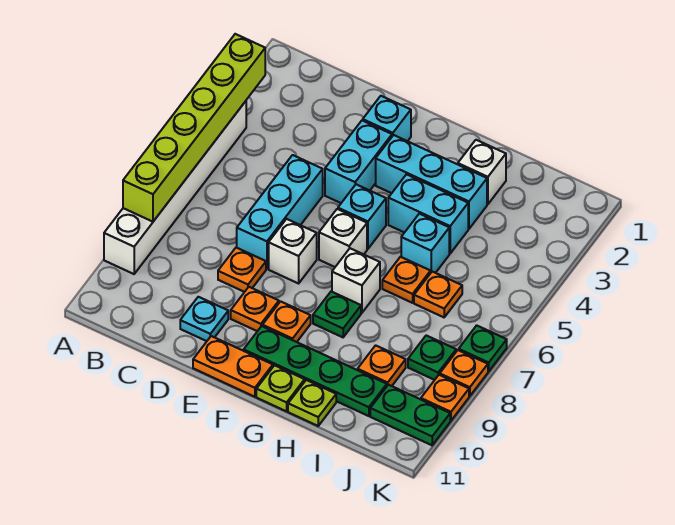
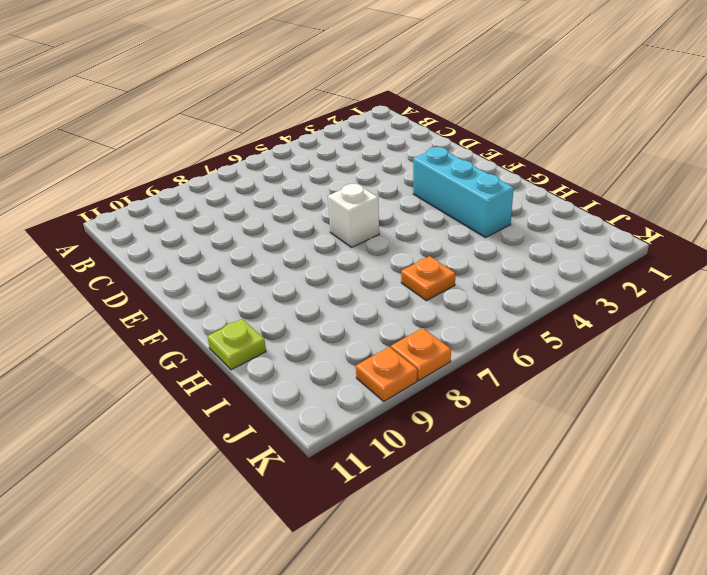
none -> white 1x6 brick [104,101,246,274]
none -> cyan 1x3 brick [237,155,323,269]
none -> orange 1x1 plate [218,247,266,292]
none -> cyan 1x1 plate [180,297,228,341]

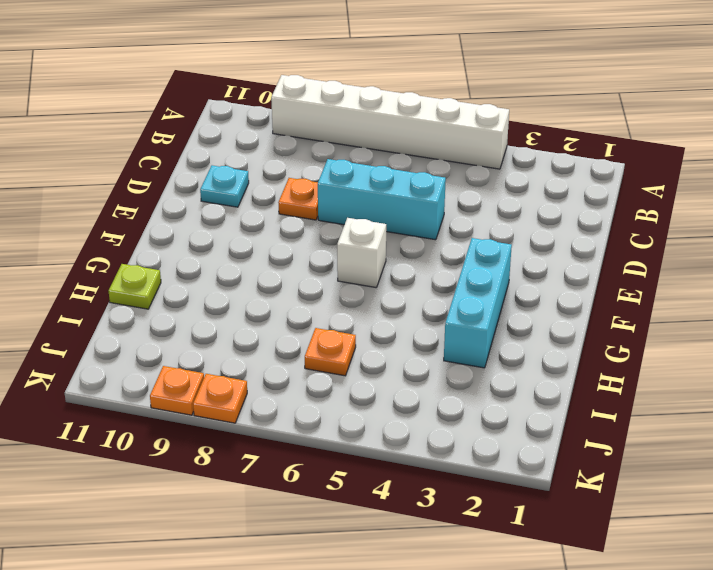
none -> cyan 1x1 brick [363,96,411,141]
none -> cyan 1x2 brick [325,120,392,203]
none -> white 1x1 brick [269,219,317,283]
none -> orange 1x1 plate [231,287,279,331]

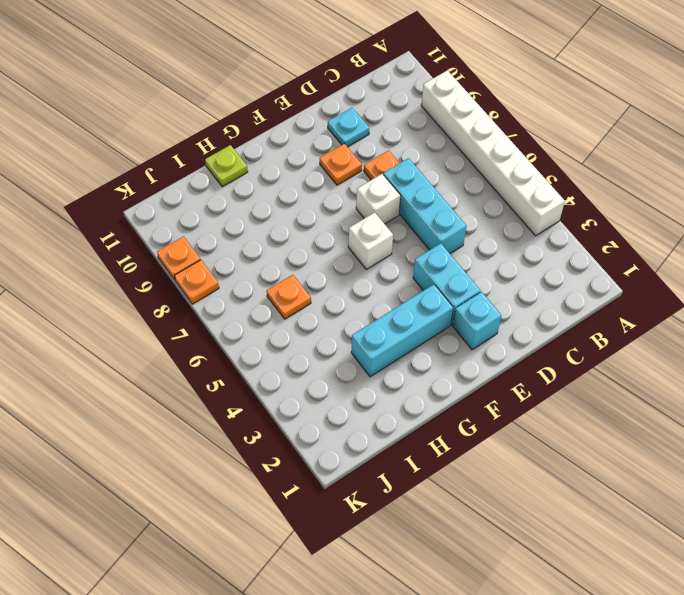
none -> orange 1x2 plate [193,336,273,397]
none -> cyan 1x1 brick [338,184,386,249]
none -> orange 1x1 plate [262,301,311,342]
none -> green 1x4 plate [244,326,387,416]

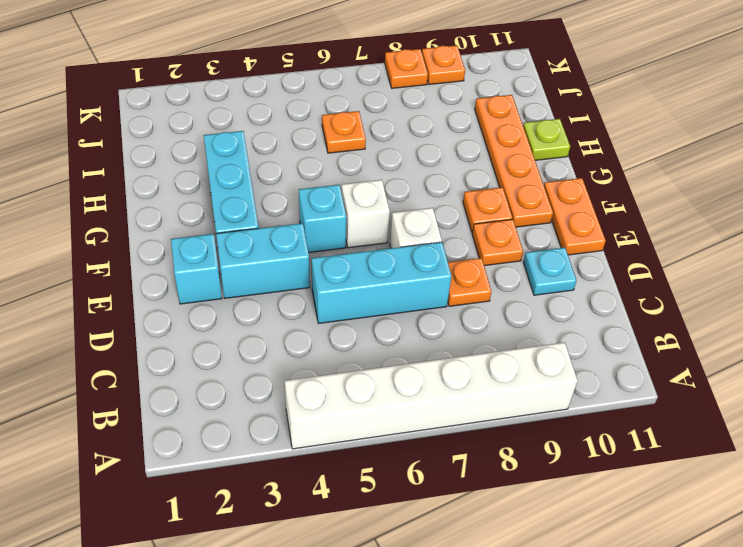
orange 1x4 plate [475,95,553,227] -> green 1x4 plate [244,326,387,416]
none -> cyan 1x2 brick [388,174,468,253]
none -> white 1x1 brick [332,248,380,313]
none -> green 1x1 plate [313,292,361,337]
none -> lime 1x1 plate [256,365,305,411]

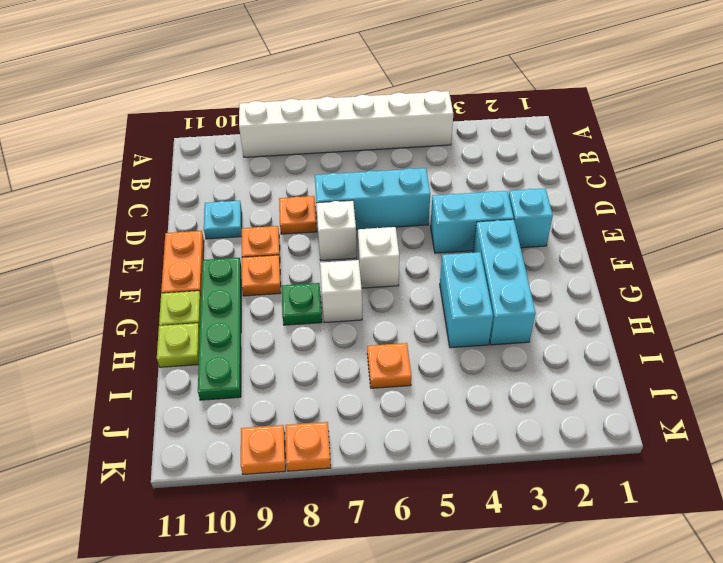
none -> cyan 1x1 brick [338,184,386,249]
none -> white 1x1 brick [458,140,506,204]
none -> cyan 1x1 brick [401,214,449,273]
none -> orange 1x1 plate [382,257,431,303]

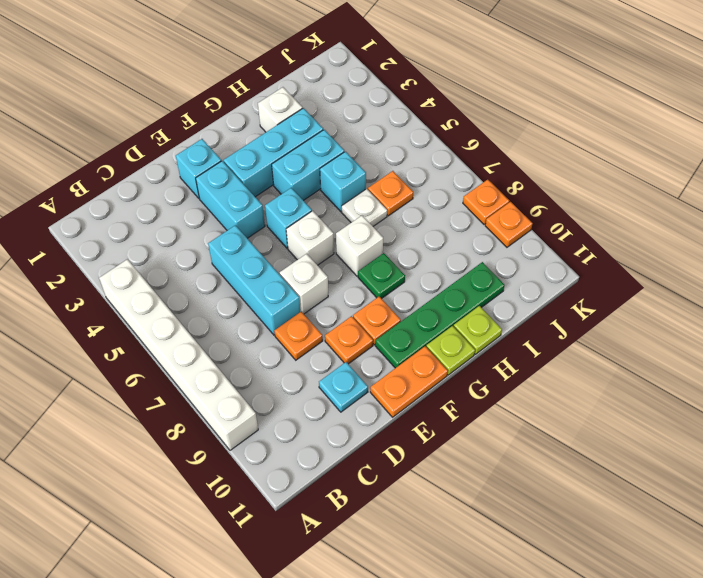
white 1x1 plate [342,189,387,226] -> orange 1x1 plate [382,257,431,303]
none -> orange 1x1 plate [358,345,406,386]
none -> green 1x1 plate [408,335,456,380]
none -> green 1x2 plate [370,385,450,445]
none -> green 1x1 plate [459,325,507,371]

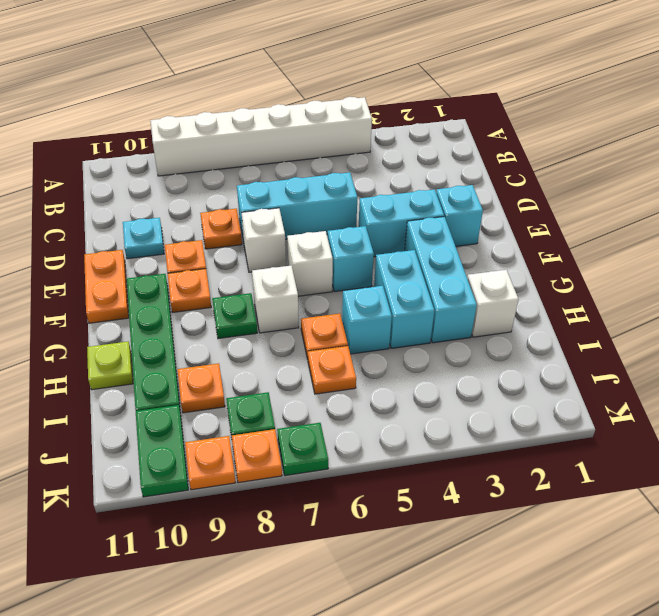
none -> lime 1x1 plate [256,365,305,411]
none -> lime 1x6 brick [123,34,265,222]

